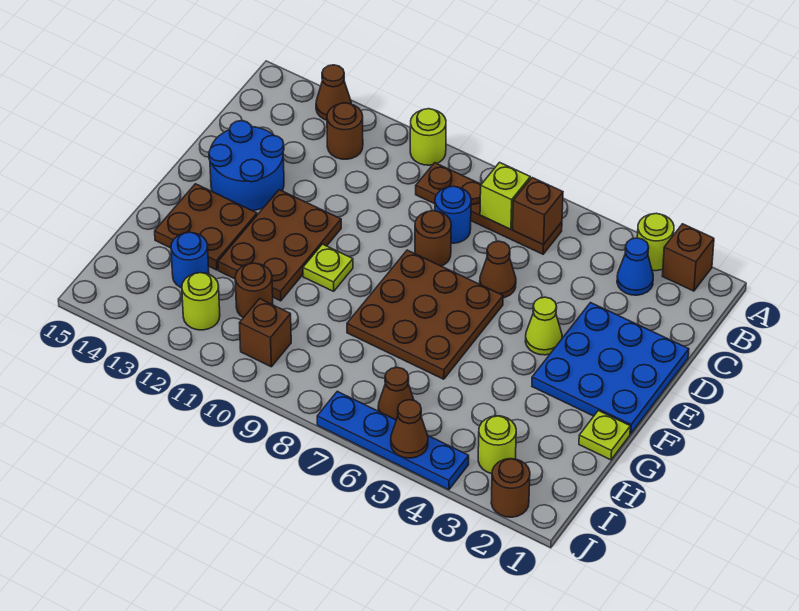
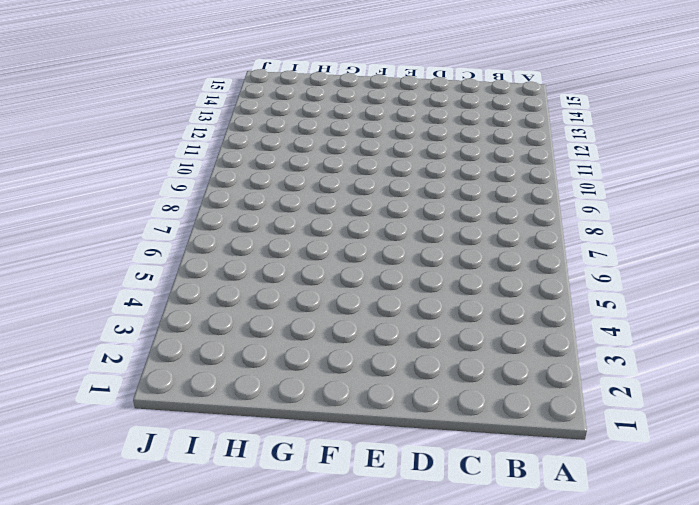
none -> brown 1x1 brick [662,224,714,291]
none -> lime 1x1 round brick [637,213,674,271]
none -> lime 1x1 round brick [410,109,446,165]

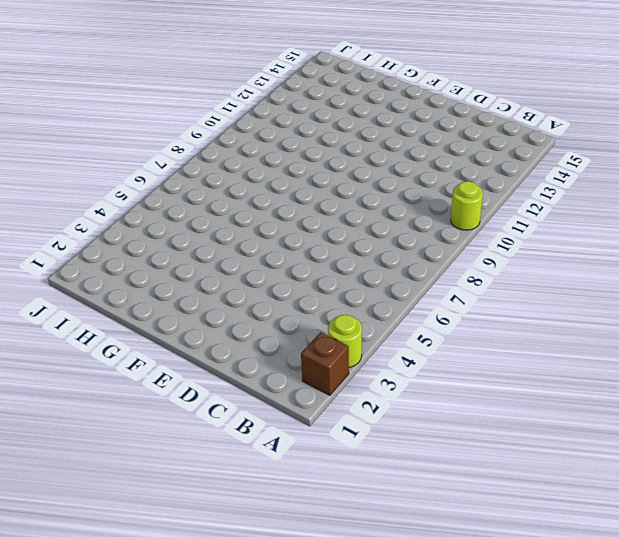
none -> brown 1x1 cone [316,65,351,120]
none -> blue 1x1 cone [617,238,653,295]
none -> brown 1x4 plate [416,163,562,254]

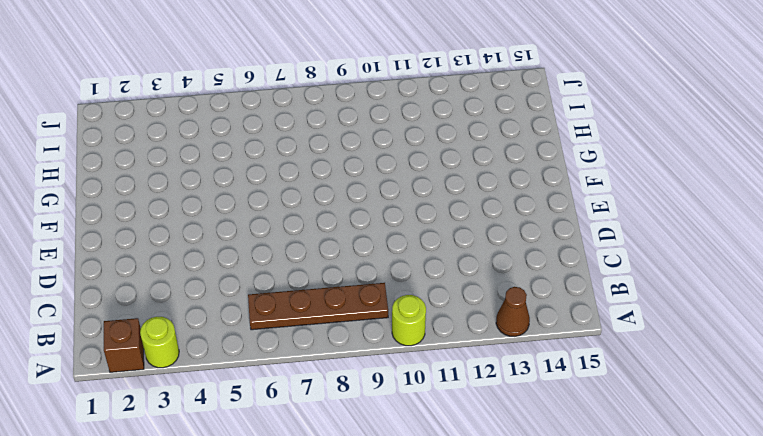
none -> blue 1x1 cone [617,238,653,295]
none -> brown 1x1 round brick [327,103,363,159]
none -> blue 1x1 round brick [435,186,471,243]

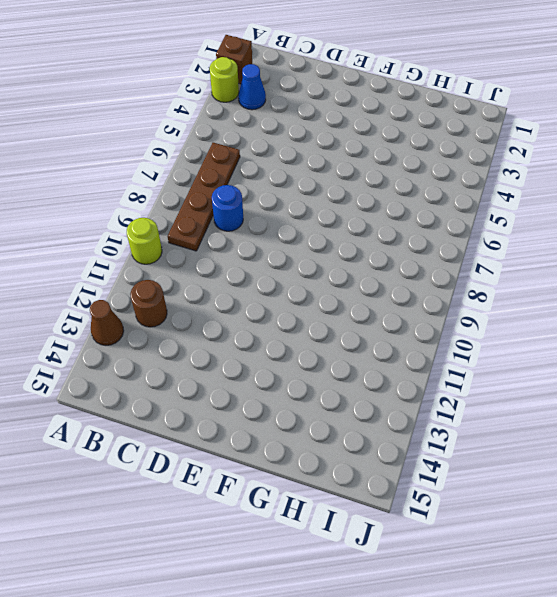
none -> blue 3x3 plate [532,303,689,434]
none -> brown 1x1 cone [480,241,516,298]
none -> brown 1x1 round brick [415,211,451,266]

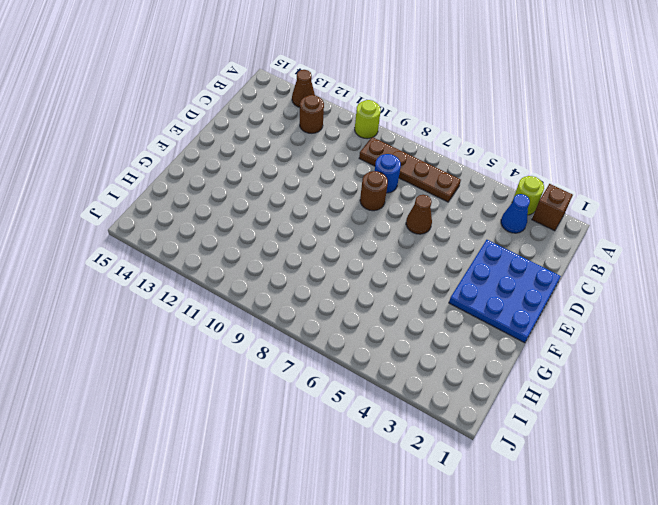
none -> blue 2x2 round brick [209,121,284,211]
none -> lime 1x1 cone [525,297,562,355]
none -> brown 3x3 plate [347,250,503,379]

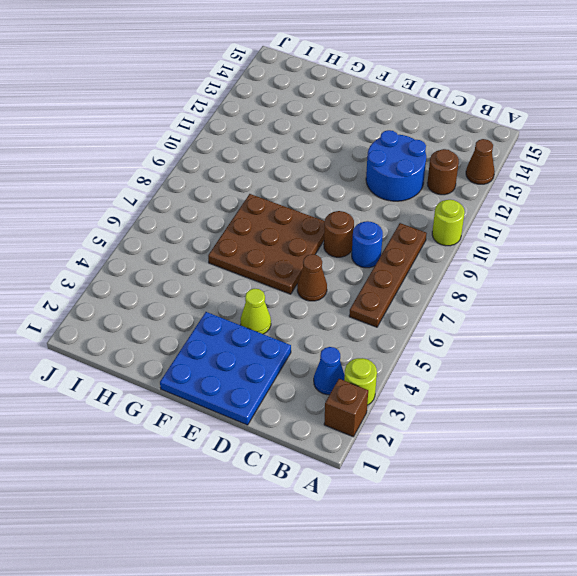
blue 2x2 round brick [366,130,426,201] -> blue 2x2 round brick moved to [209,121,284,211]
none -> brown 2x3 plate [218,190,341,301]
none -> lime 1x1 plate [303,244,353,291]
none -> brown 2x2 plate [155,184,257,270]

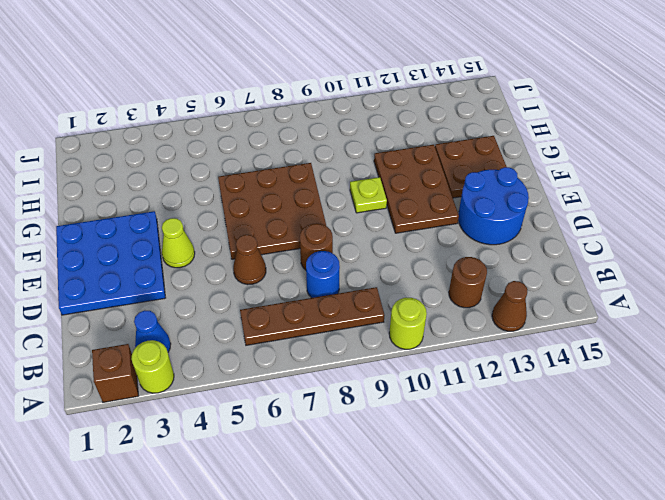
none -> lime 1x1 plate [579,411,630,460]
none -> brown 1x1 round brick [235,263,273,318]
none -> blue 1x1 round brick [171,232,209,288]

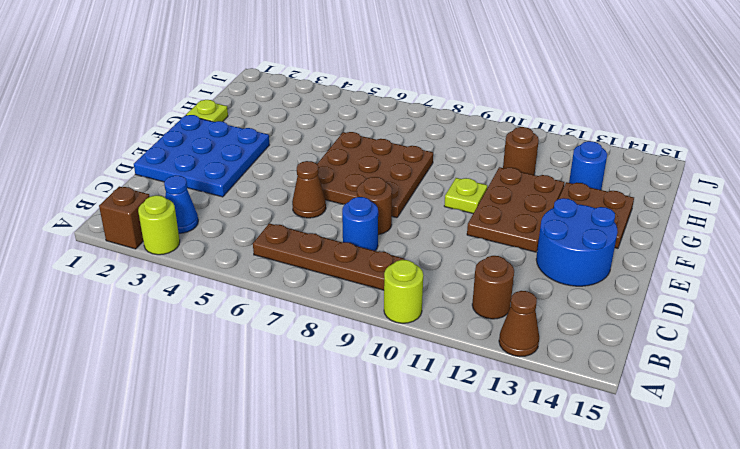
none -> lime 1x1 cone [525,297,562,355]
none -> lime 1x1 round brick [478,416,516,474]
none -> brown 1x1 cone [378,367,414,420]

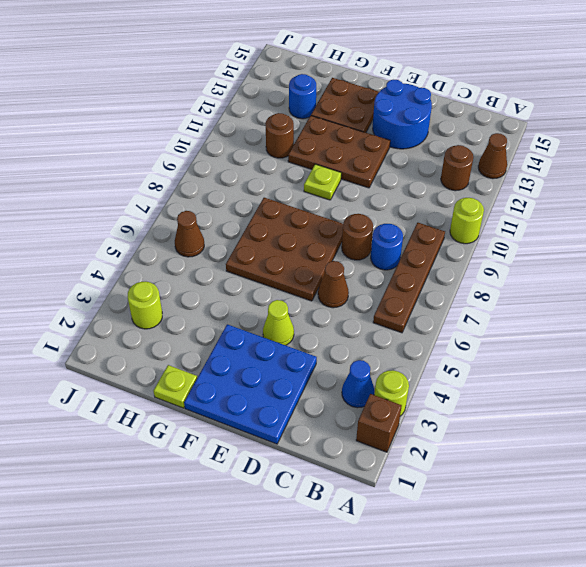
none -> brown 1x1 brick [239,299,291,367]
none -> lime 1x1 round brick [182,273,220,330]
none -> brown 1x1 round brick [491,459,530,517]

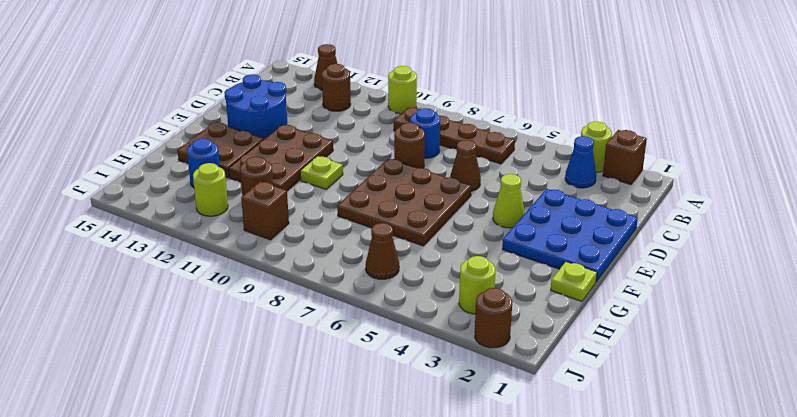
none -> blue 1x4 plate [317,391,469,490]
none -> brown 1x1 brick [513,178,563,245]
none -> lime 1x1 brick [480,162,530,229]

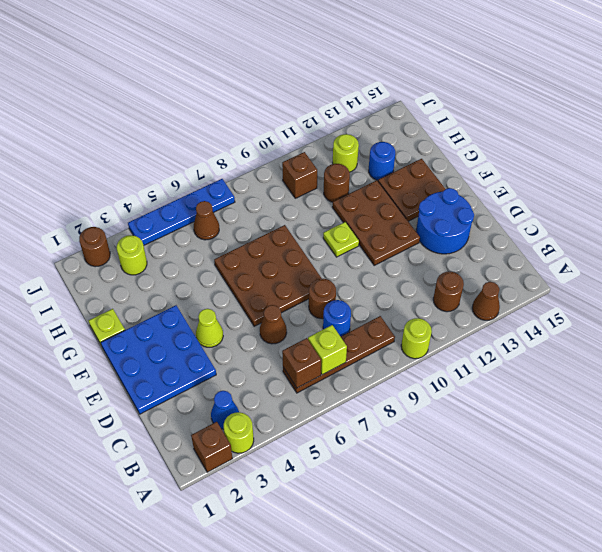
none -> brown 1x1 cone [391,400,428,458]

